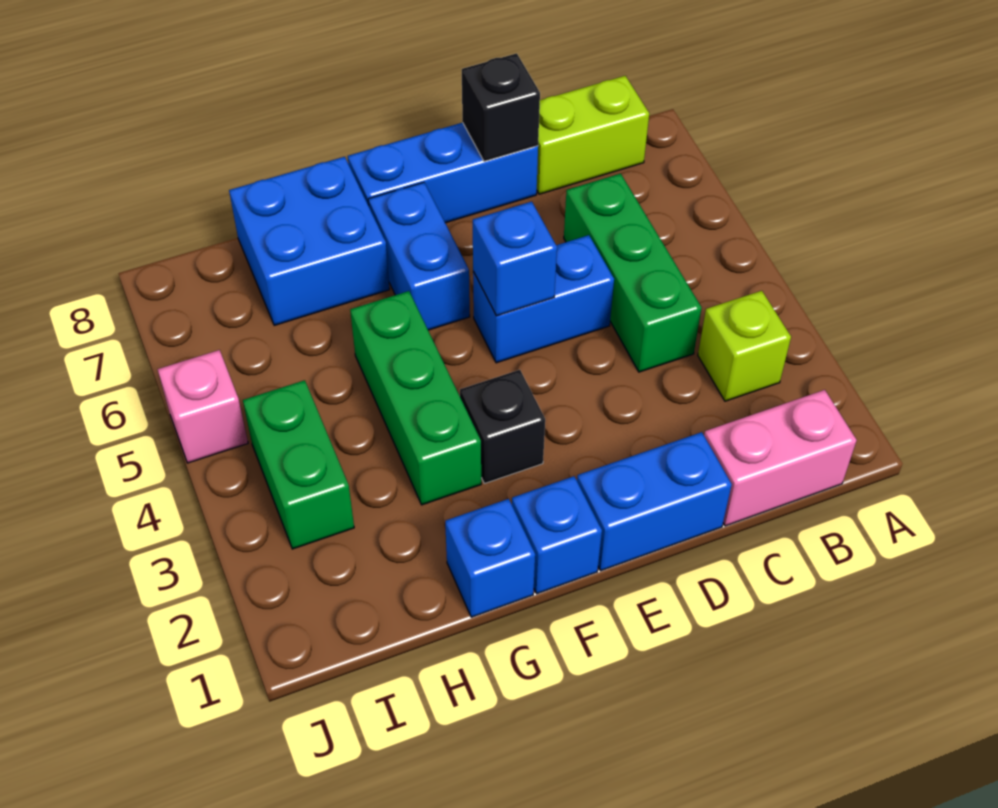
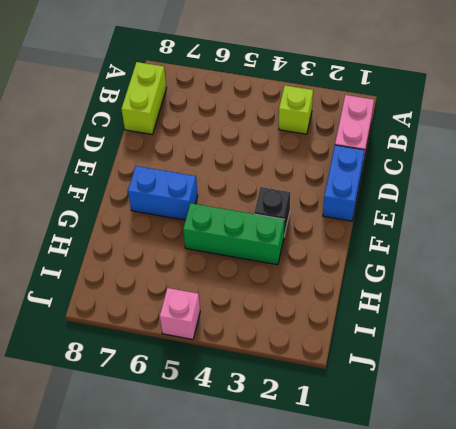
none -> green 1x3 brick [564,173,701,372]
none -> blue 1x2 brick [473,235,614,363]
none -> blue 1x3 brick [348,123,538,223]

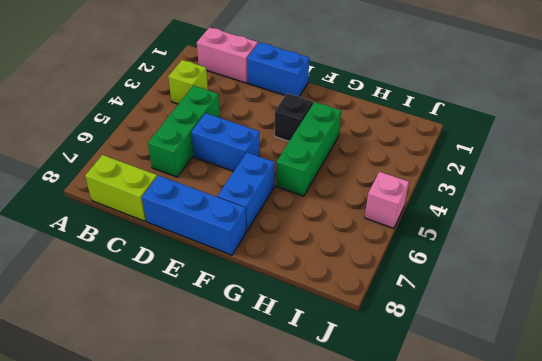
none -> blue 1x1 brick [512,476,602,594]
none -> blue 1x1 brick [445,499,535,617]
none -> blue 2x2 brick [229,157,390,326]

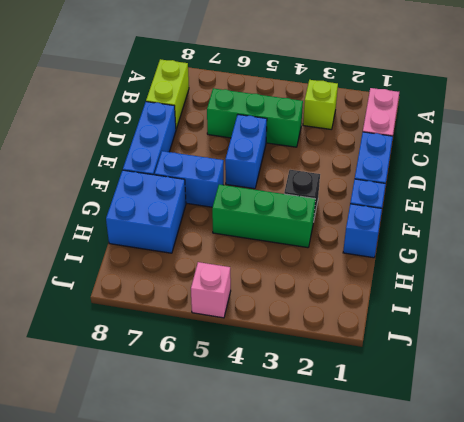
none -> green 1x2 brick [243,380,354,549]
none -> black 1x1 brick [462,53,540,161]
none -> blue 1x1 brick [473,201,557,316]

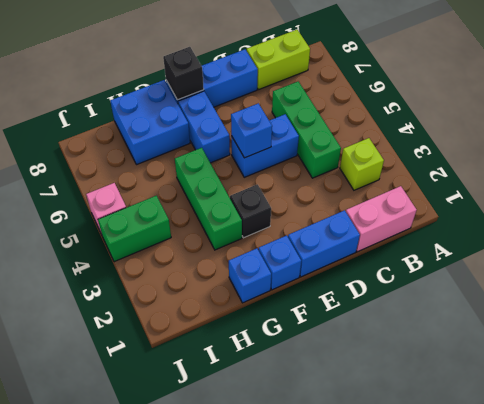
black 1x1 brick [163,47,204,100] -> black 1x1 brick moved to [462,53,540,161]
green 1x2 brick [98,196,171,262] -> green 1x2 brick turned to [243,380,354,549]

